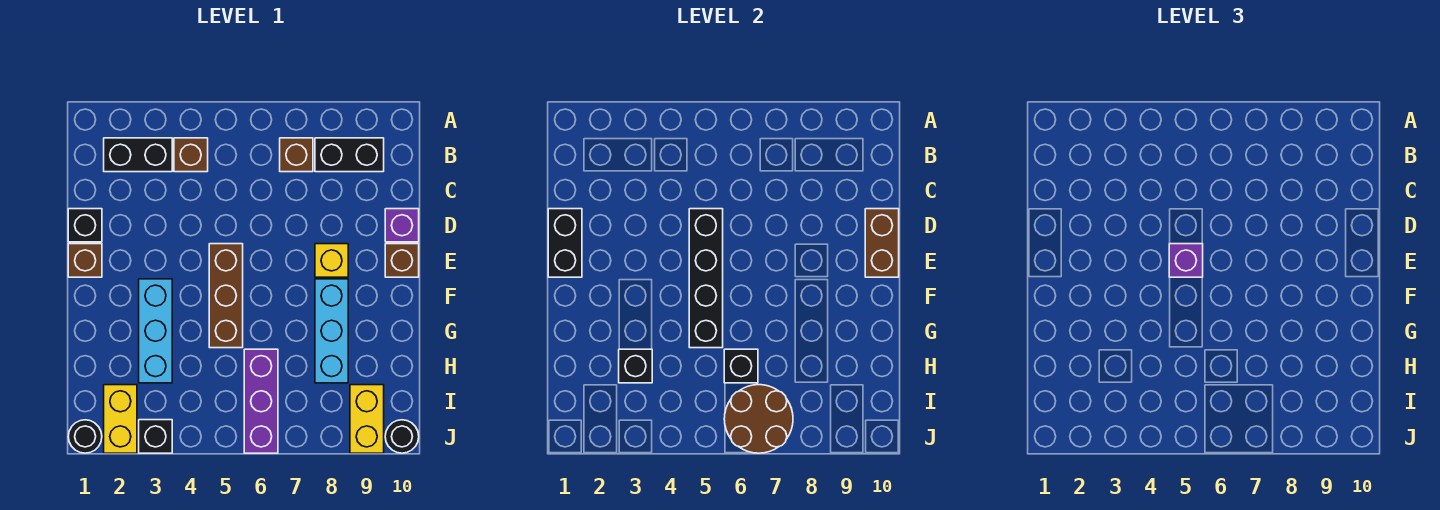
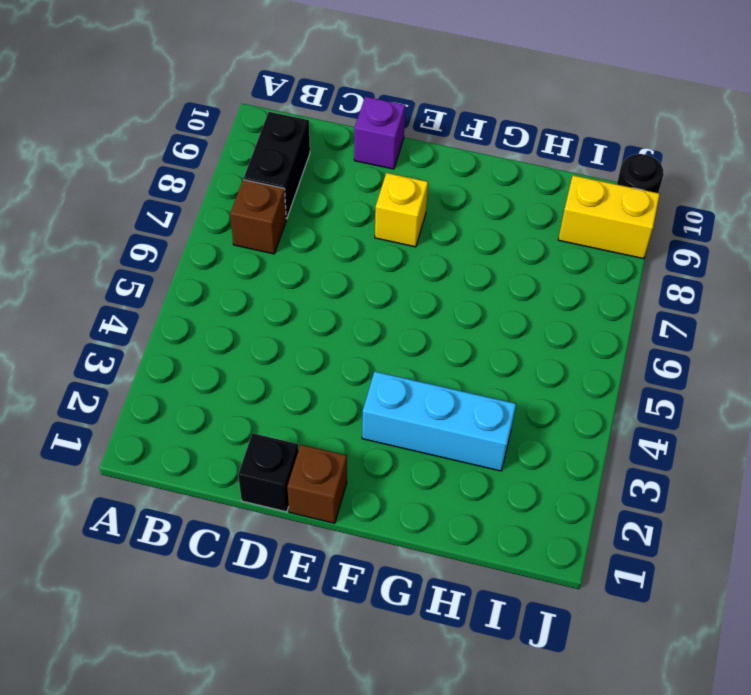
none -> black 1x2 brick [104,138,172,172]
none -> brown 1x1 brick [174,138,208,172]
none -> brown 1x3 brick [209,244,243,348]

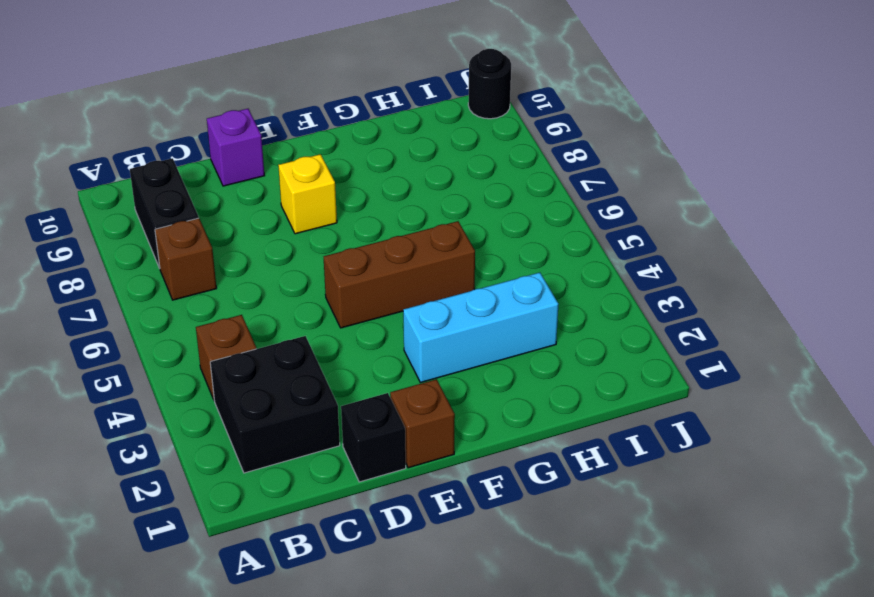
black 2x2 brick [210,336,340,473] -> black 1x2 brick [104,138,172,172]
none -> brown 1x1 brick [385,244,419,277]
none -> cyan 1x3 brick [315,279,348,383]
none -> purple 1x3 brick [244,349,278,453]

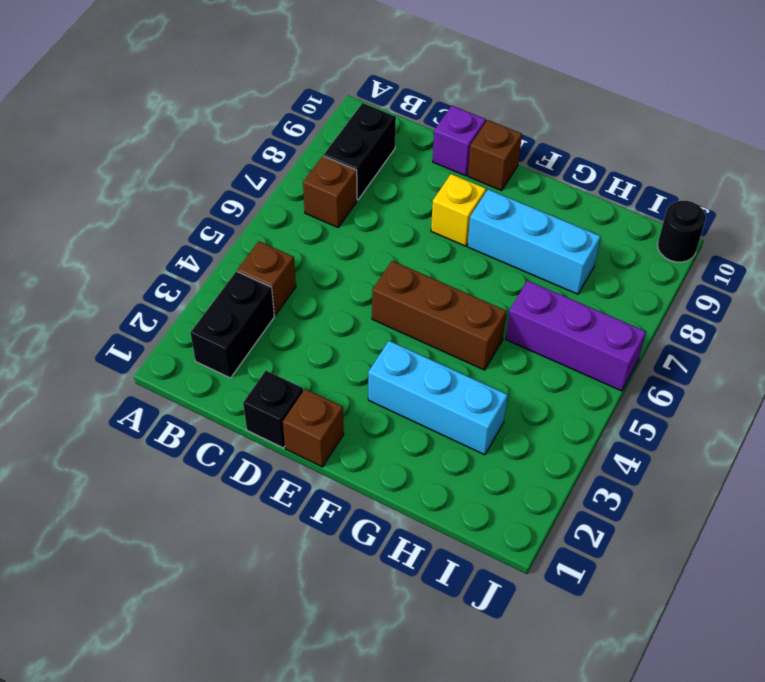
none -> yellow 1x2 brick [104,385,137,453]
none -> yellow 1x2 brick [350,385,384,453]
none -> black 1x1 round brick [68,420,102,453]

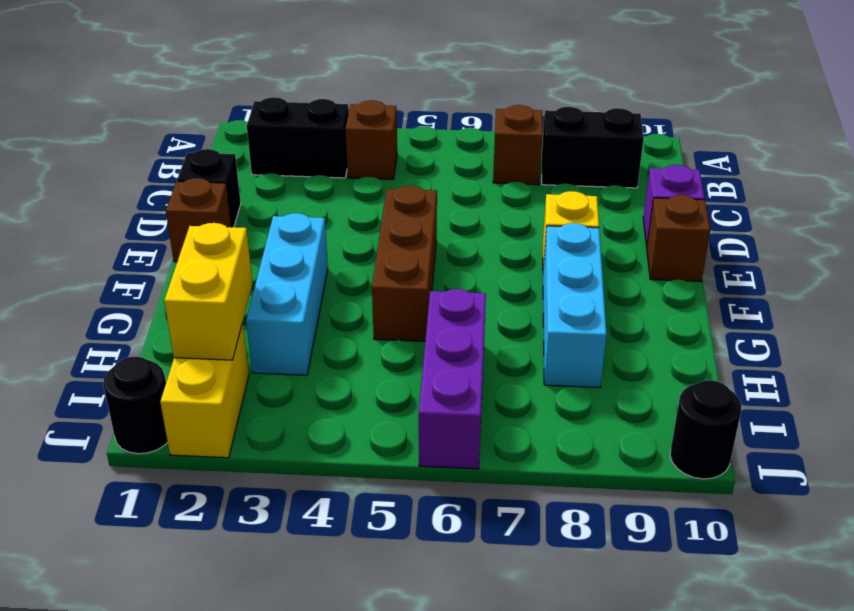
yellow 1x2 brick [164,223,253,360] -> yellow 1x2 brick moved to [350,385,384,453]
none -> black 1x1 brick [139,420,172,453]
none -> black 1x2 brick [548,209,582,277]
none -> black 1x4 brick [689,209,723,348]

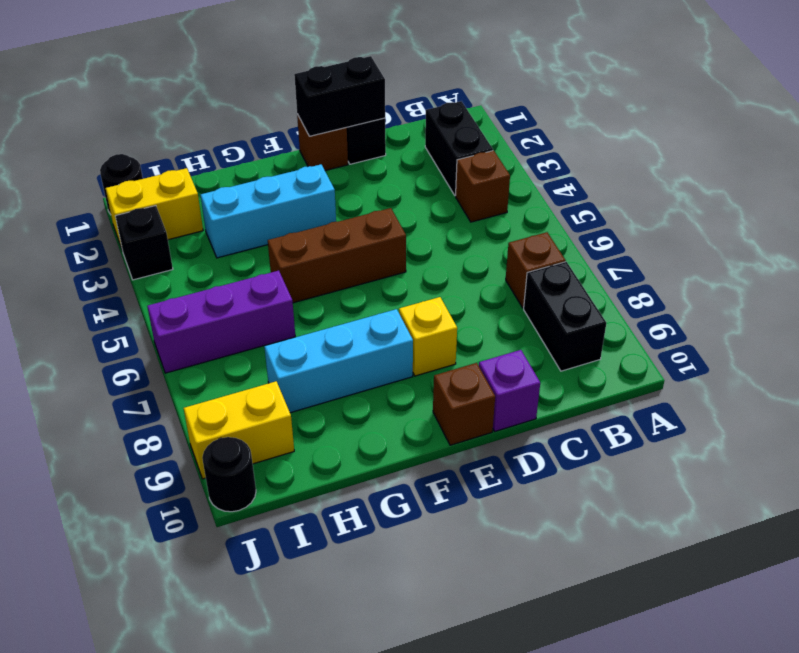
none -> black 1x4 brick [689,209,723,348]
none -> brown 1x2 brick [865,209,899,277]
none -> black 1x1 brick [619,349,652,383]

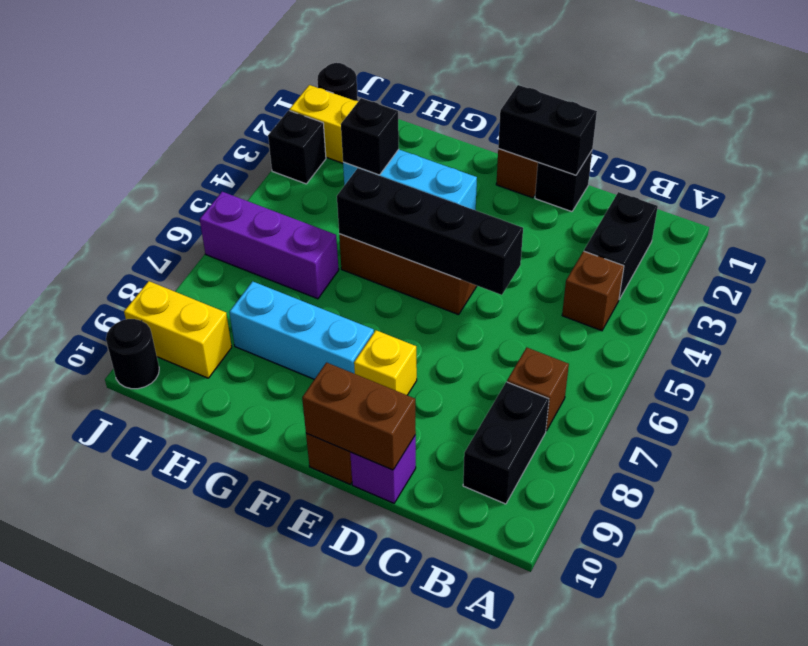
none -> black 1x1 brick [724,349,758,383]
none -> brown 2x2 round brick [724,385,793,453]
none -> purple 1x1 brick [1169,244,1203,277]

